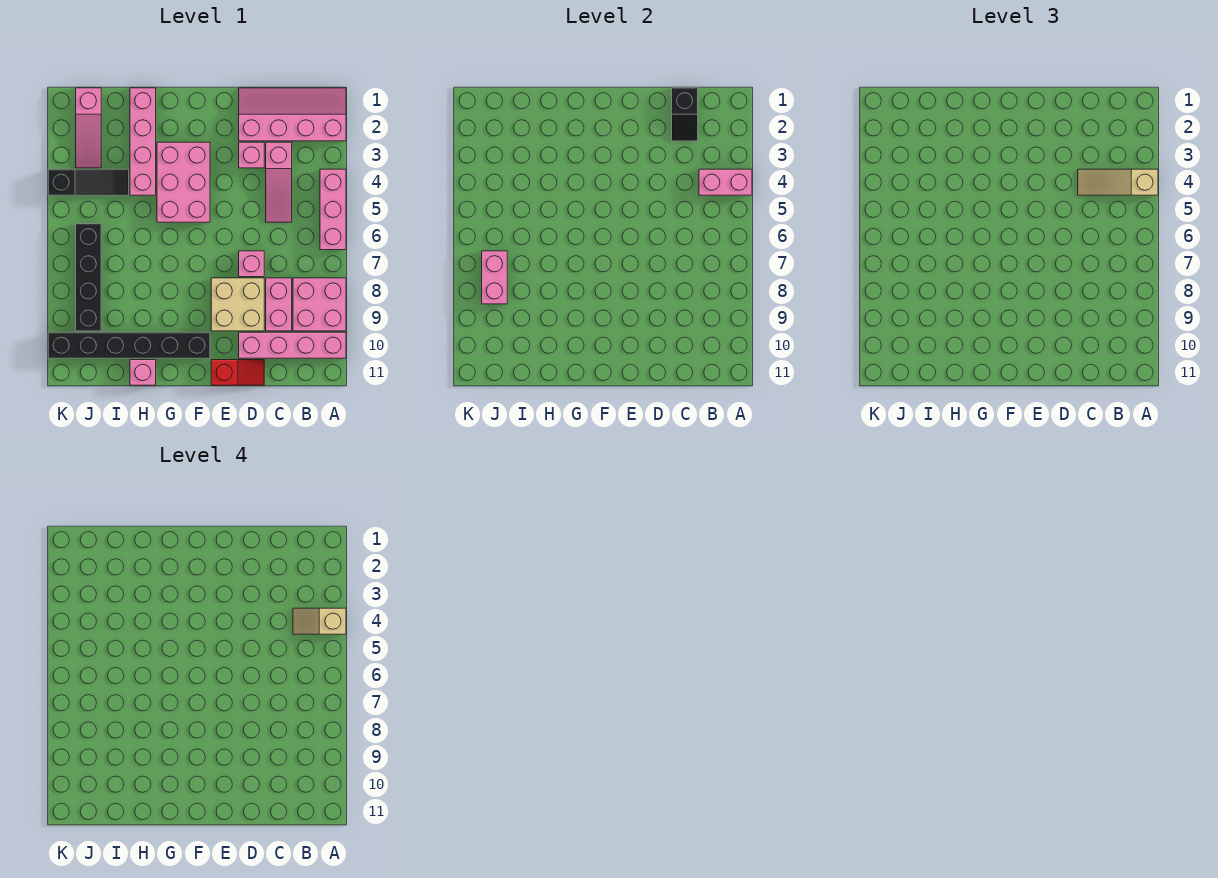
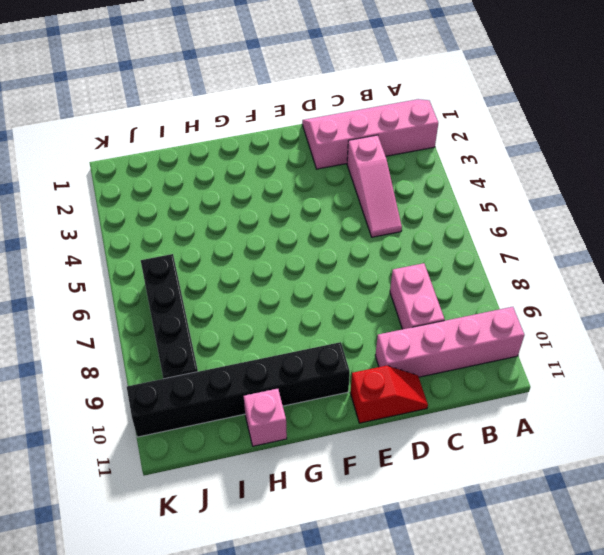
none -> pink 1x3 brick [320,169,346,250]
none -> pink 2x2 brick [293,278,346,331]
none -> pink 1x1 brick [239,142,264,168]

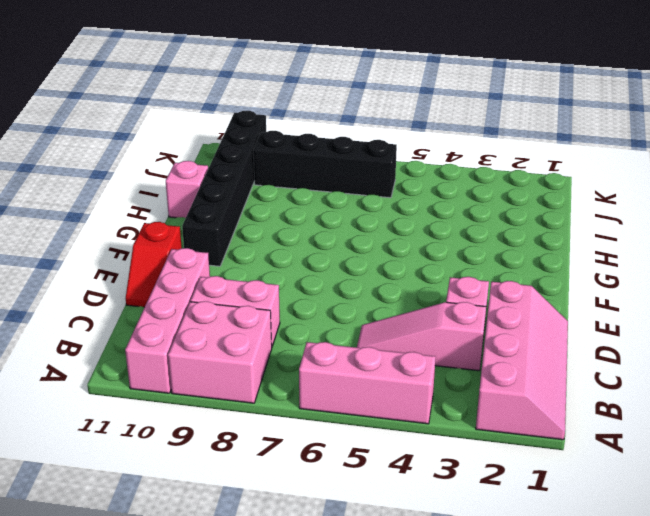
none -> pink 1x1 brick [239,251,264,277]
none -> tan 2x2 brick [211,278,264,331]
none -> pink 2x3 brick [157,142,210,222]

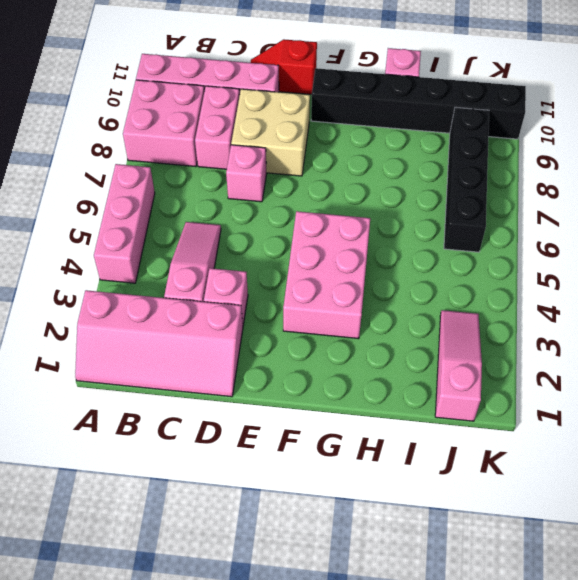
none -> pink 1x4 brick [130,88,156,195]
none -> black 1x3 slope [48,169,129,195]
none -> pink 1x2 brick [699,169,752,195]

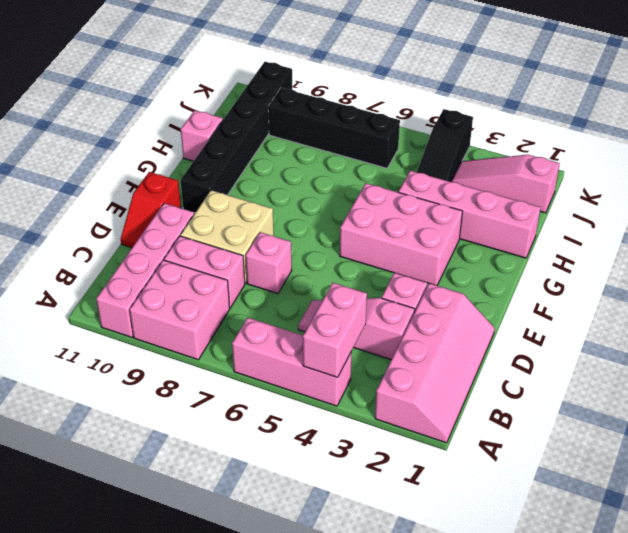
none -> black 1x2 slope [672,88,698,141]
none -> pink 1x2 brick [482,251,507,304]
none -> tan 1x3 slope [1078,169,1158,195]

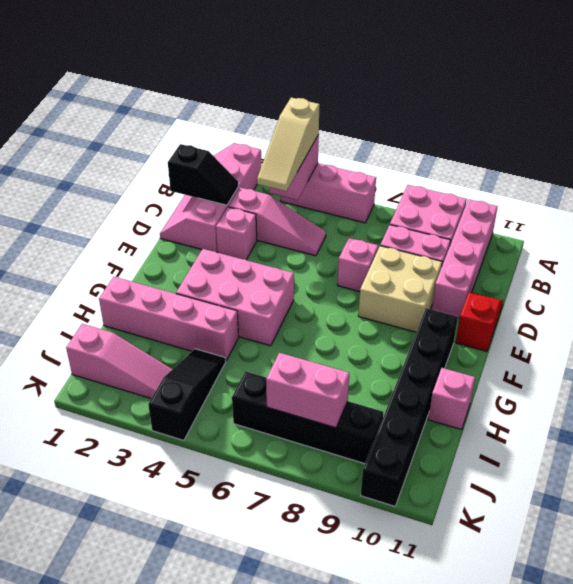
none -> tan 1x2 slope [293,608,346,634]

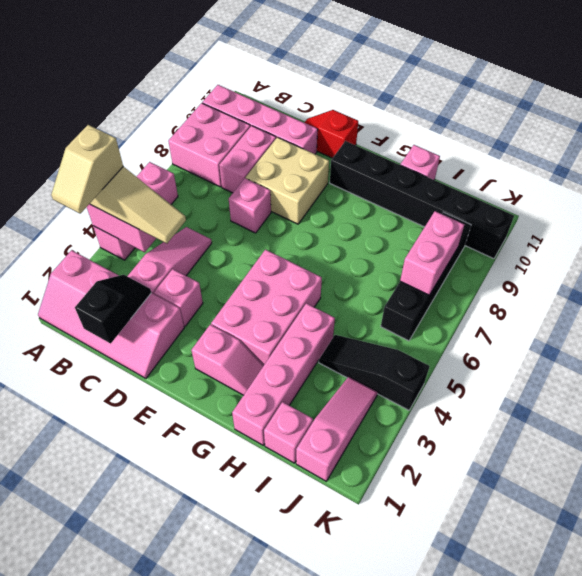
tan 1x2 slope [51,125,123,213] -> tan 1x2 slope turned to [293,608,346,634]
pink 1x2 slope [191,324,264,395] -> none
pink 1x1 brick [264,402,313,463] -> none

